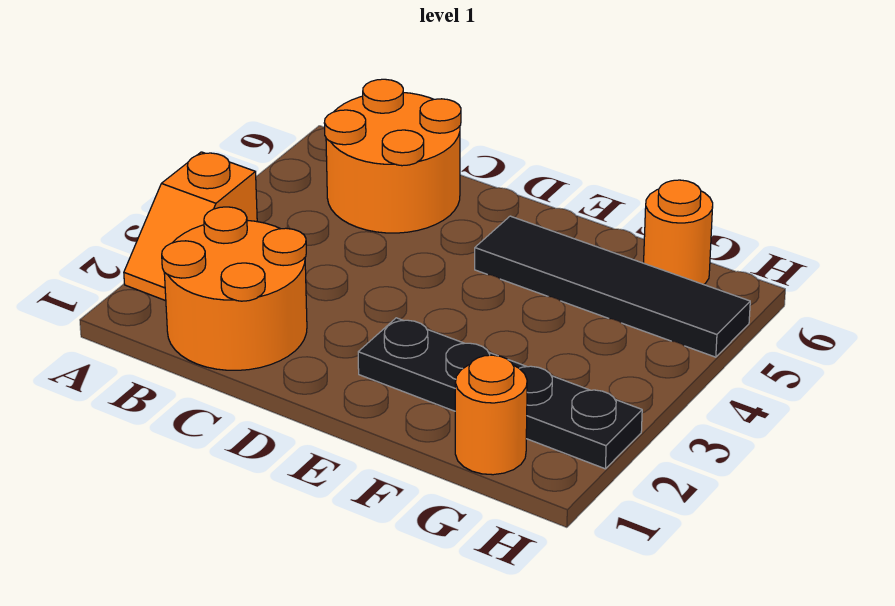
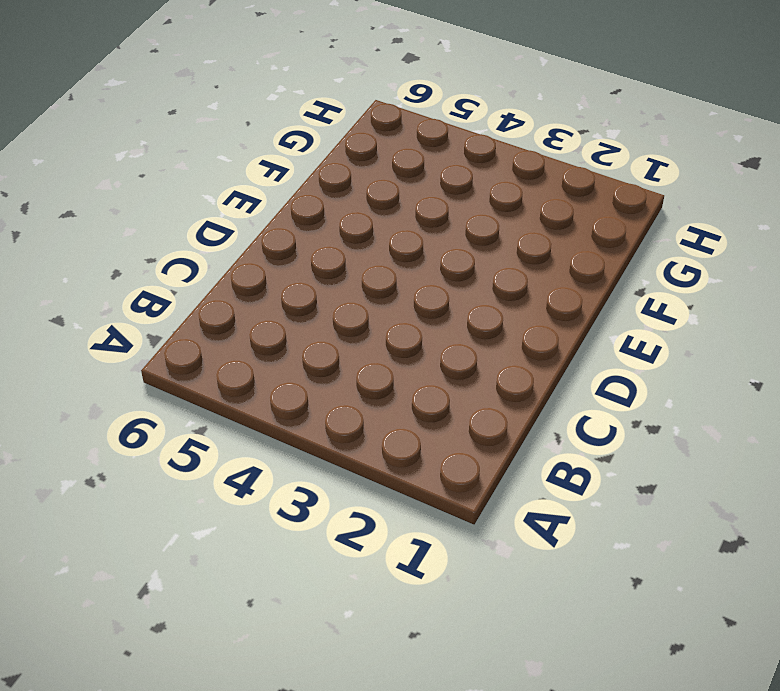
none -> orange 1x2 slope [124,152,257,301]
none -> orange 2x2 round brick [162,207,307,370]

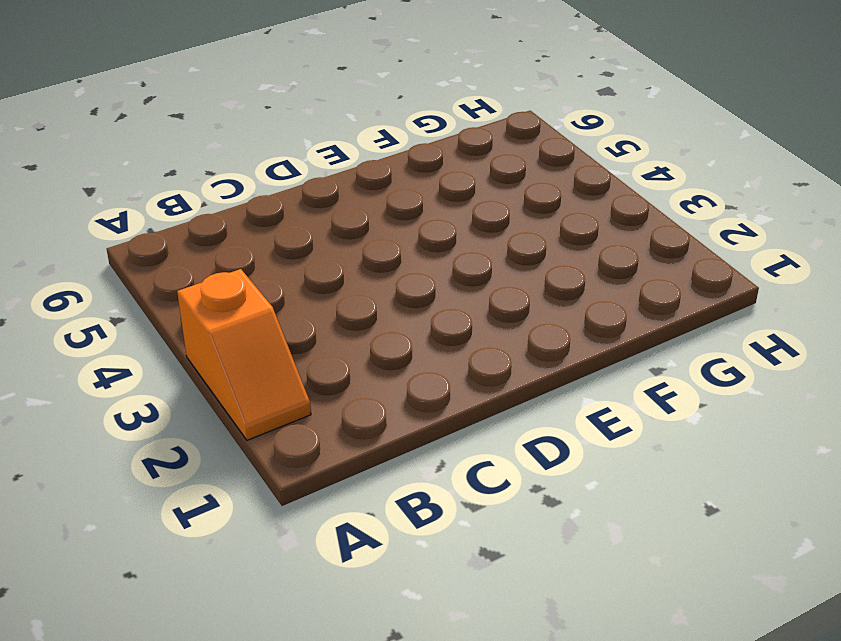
none -> orange 2x2 round brick [162,207,307,370]
none -> orange 2x2 round brick [324,79,461,233]

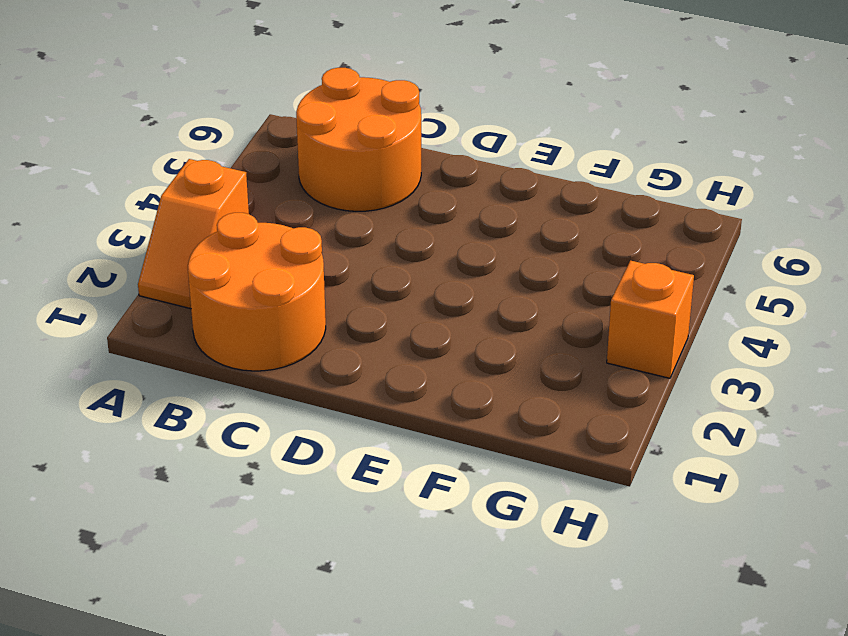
orange 1x1 brick [607,261,694,378] -> none
none -> black 1x4 plate [358,318,642,469]
none -> black 1x4 tile [475,216,750,357]

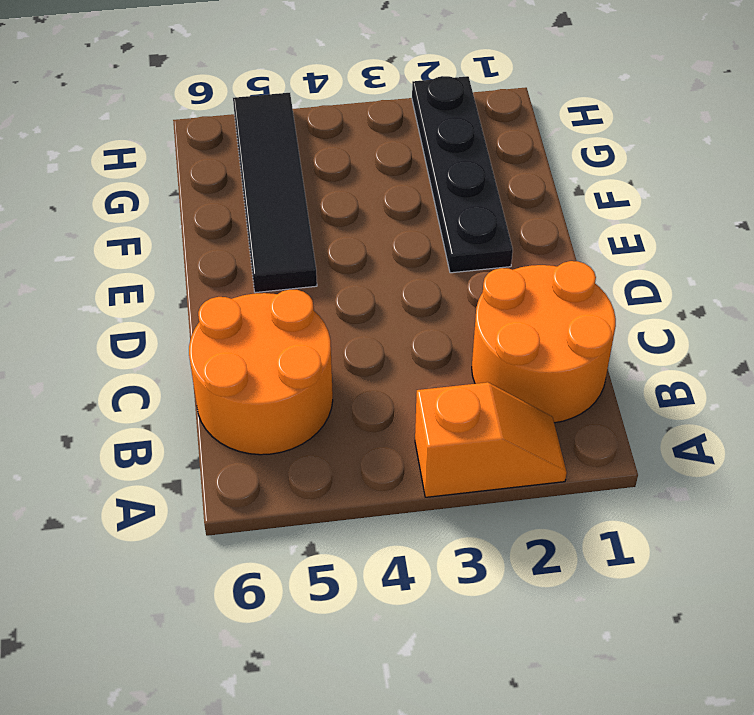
none -> orange 1x1 round brick [455,355,527,475]
none -> orange 1x1 round brick [644,180,713,285]

